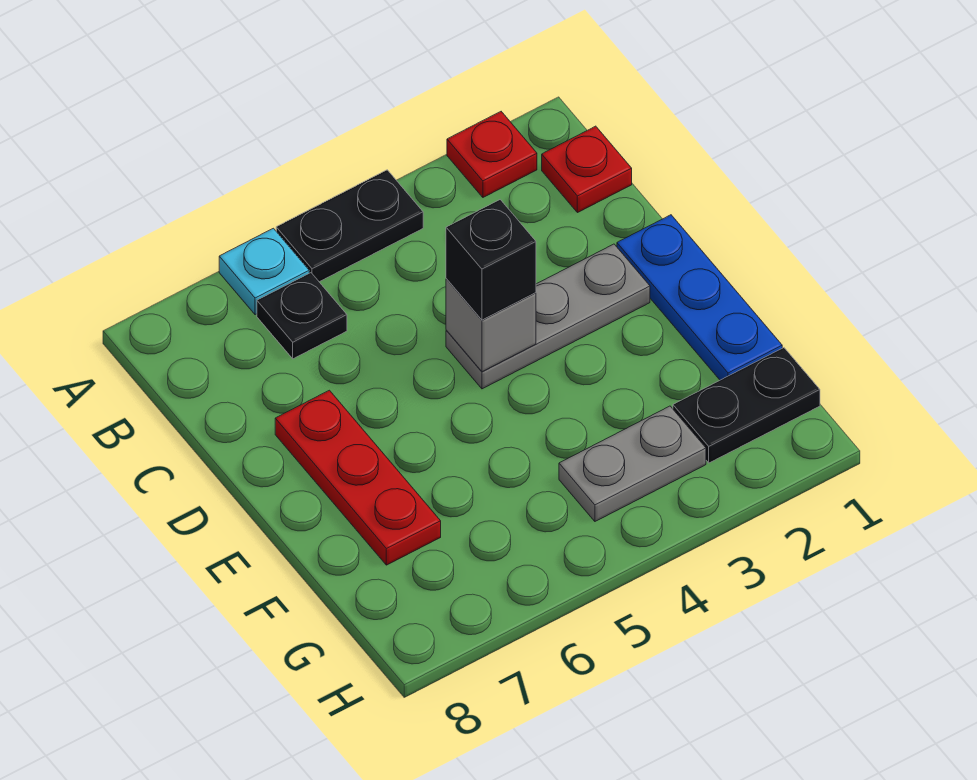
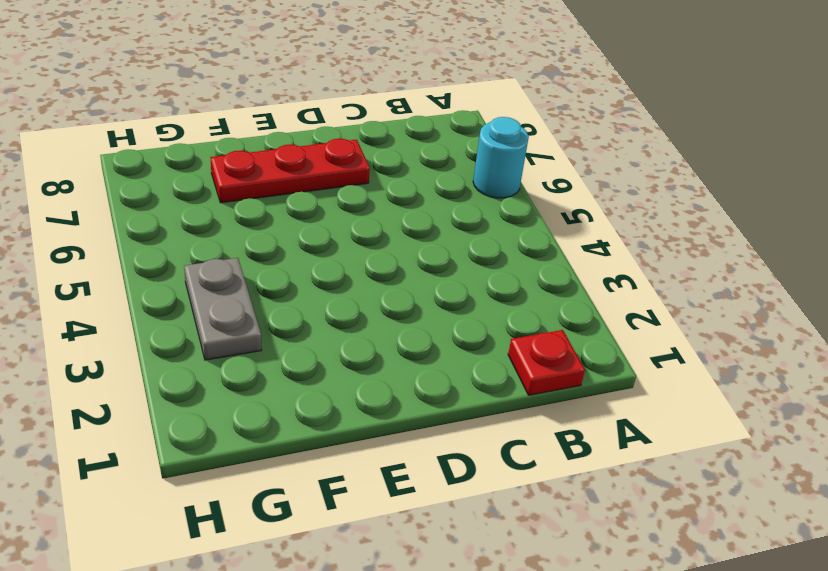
cyan 1x1 round brick [473,117,529,198] -> cyan 1x1 plate [219,228,309,315]
none -> red 1x1 plate [447,112,537,197]
none -> black 1x2 plate [276,170,423,282]
none -> black 1x1 plate [257,273,347,359]

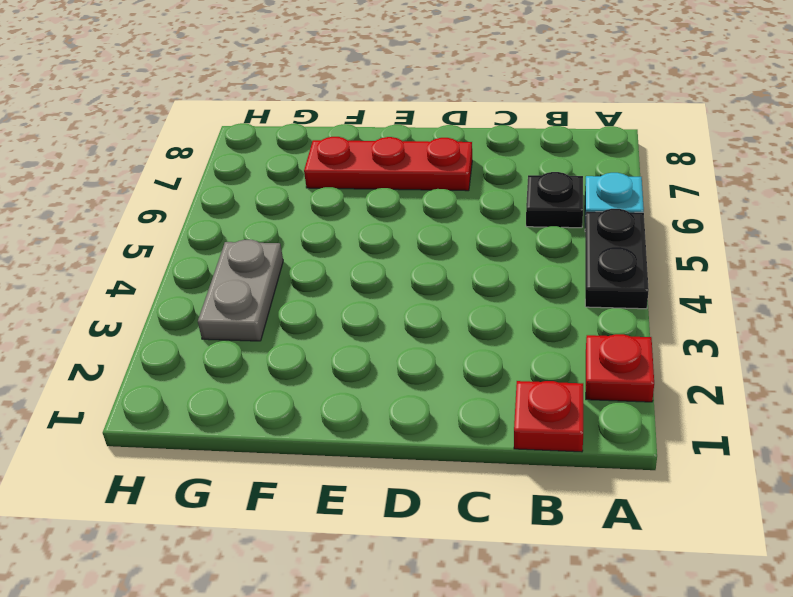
none -> blue 1x3 plate [617,215,782,380]
none -> grey 1x3 plate [446,244,650,389]
none -> black 1x2 plate [673,348,820,463]

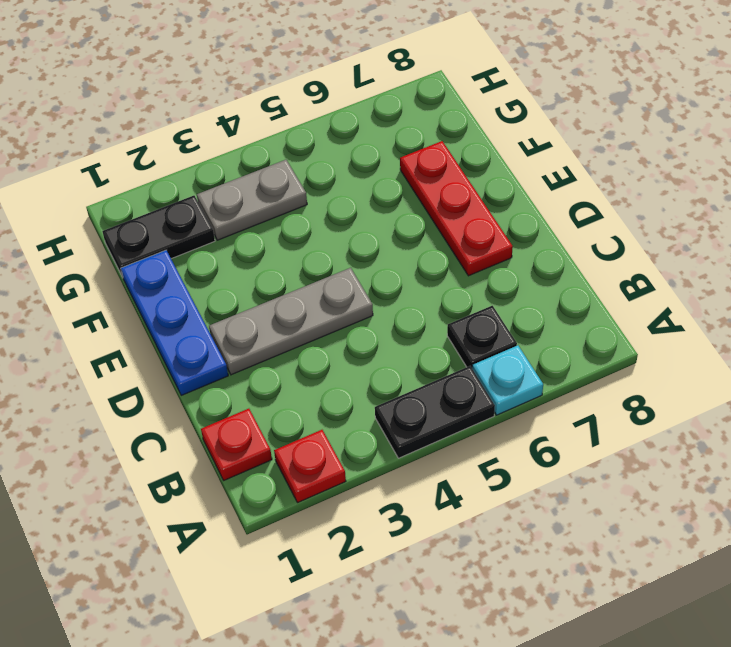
none -> grey 1x1 brick [446,279,536,372]
none -> black 1x1 brick [446,200,536,320]

